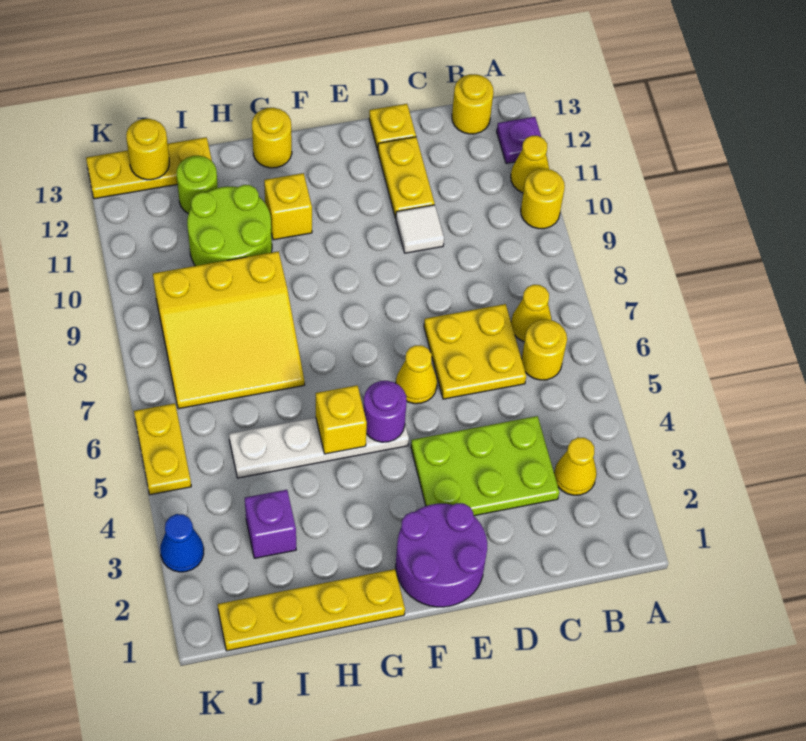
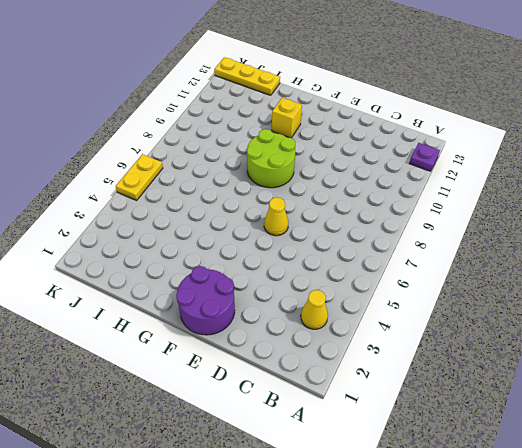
lime 2x2 round brick [247,129,295,188] -> lime 2x2 round brick moved to [187,185,272,266]
none -> yellow 1x1 round brick [521,169,565,229]
none -> yellow 1x1 cone [511,136,549,193]
none -> yellow 1x1 round brick [522,319,567,380]

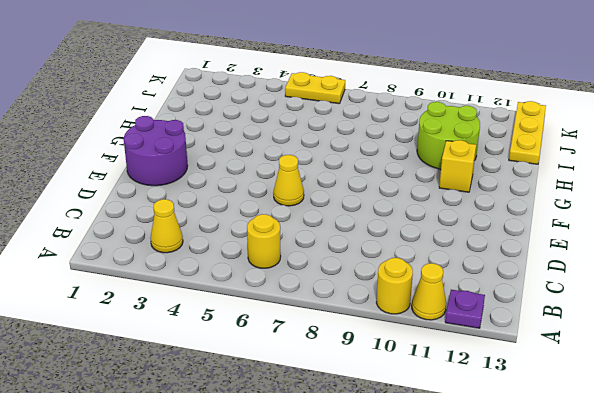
none -> yellow 1x1 cone [511,285,552,342]
none -> yellow 1x1 round brick [452,74,493,134]
none -> lime 2x3 plate [411,416,559,516]

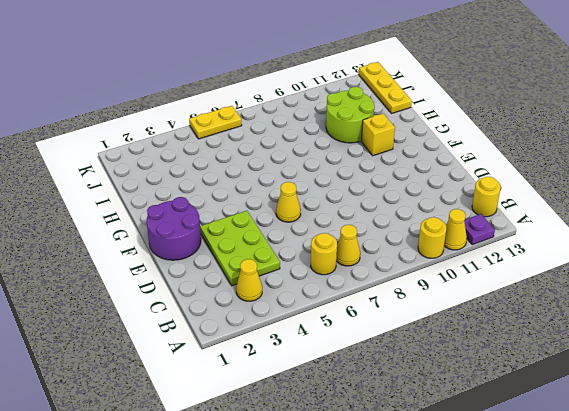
none -> yellow 2x2 plate [424,304,526,399]
none -> white 1x1 tile [396,205,444,253]
none -> yellow 1x2 plate [378,137,435,218]

